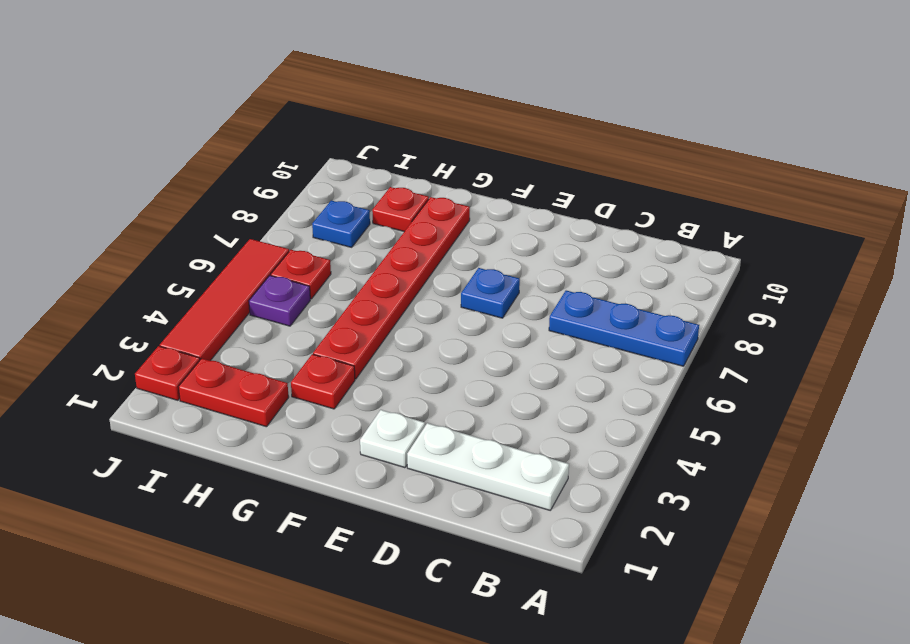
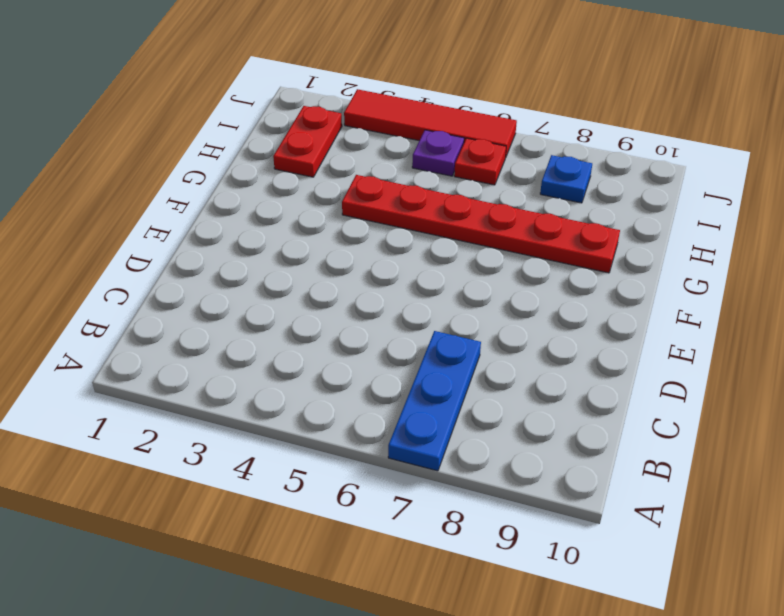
none -> white 1x3 plate [407,423,569,510]
none -> white 1x1 plate [360,410,425,468]
none -> blue 1x1 plate [461,268,520,318]

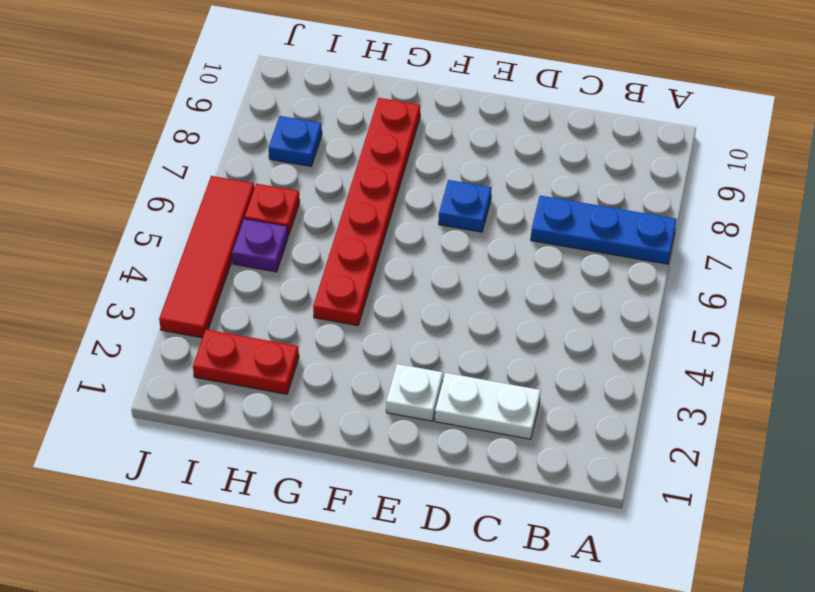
white 1x2 plate [435,373,541,439] -> white 1x3 plate [407,423,569,510]
none -> red 1x1 plate [291,354,355,409]
none -> red 1x1 plate [372,187,429,232]
none -> red 1x1 plate [135,346,200,400]

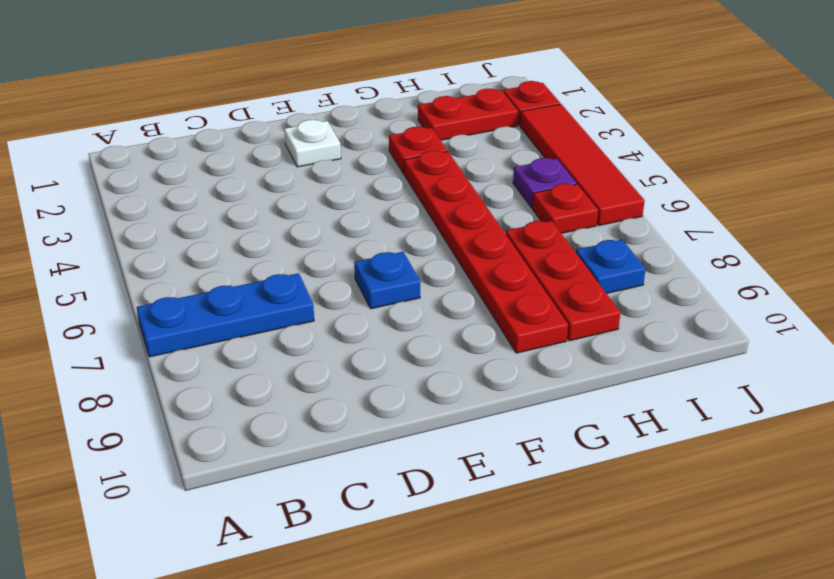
red 1x3 plate [506,221,620,341] -> red 1x1 plate [372,187,429,232]
none -> white 1x3 plate [407,423,569,510]

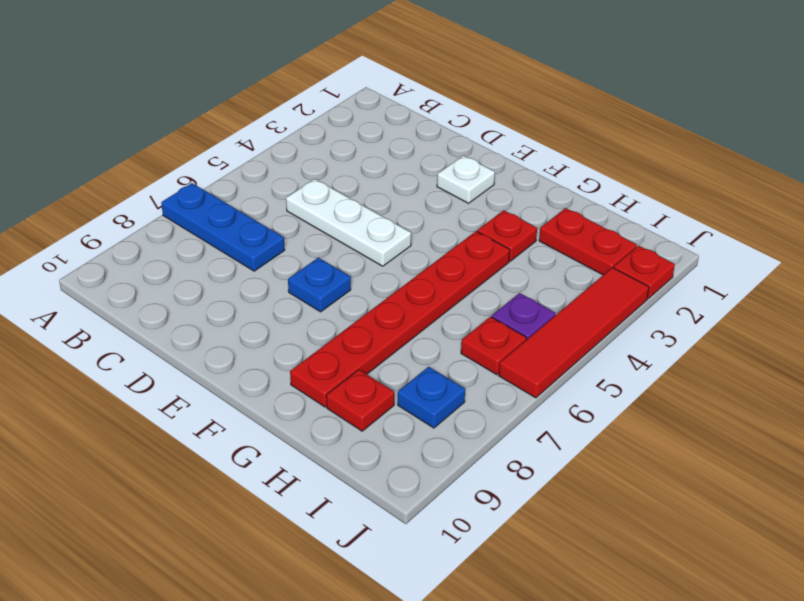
white 1x3 plate [286,179,411,266] -> white 1x3 plate moved to [407,423,569,510]

